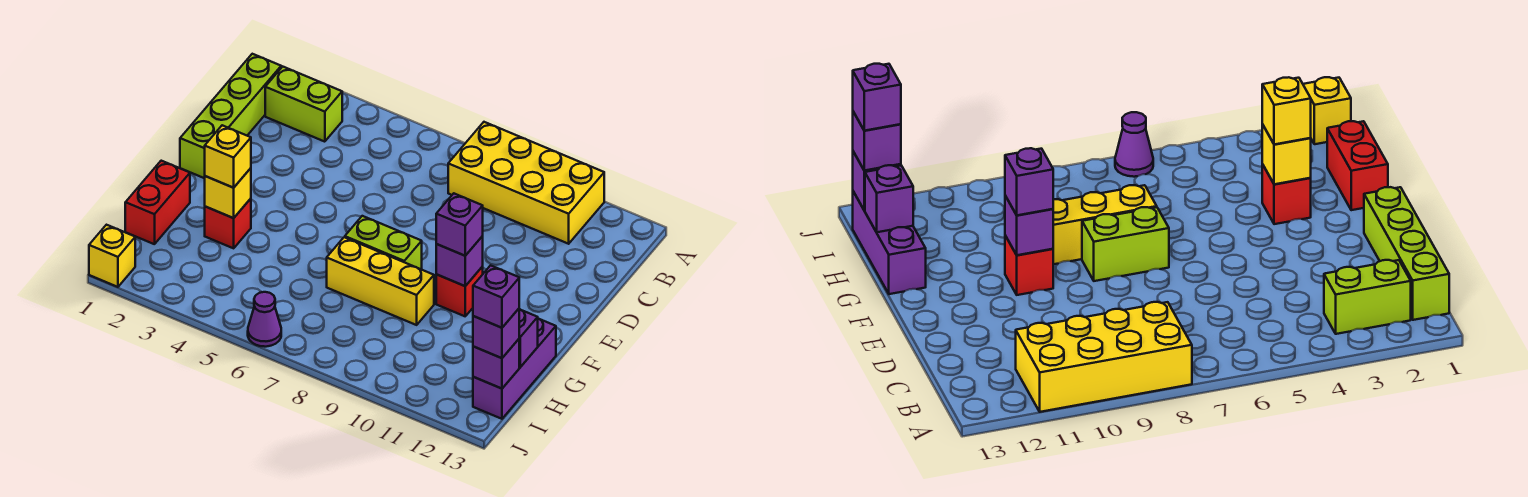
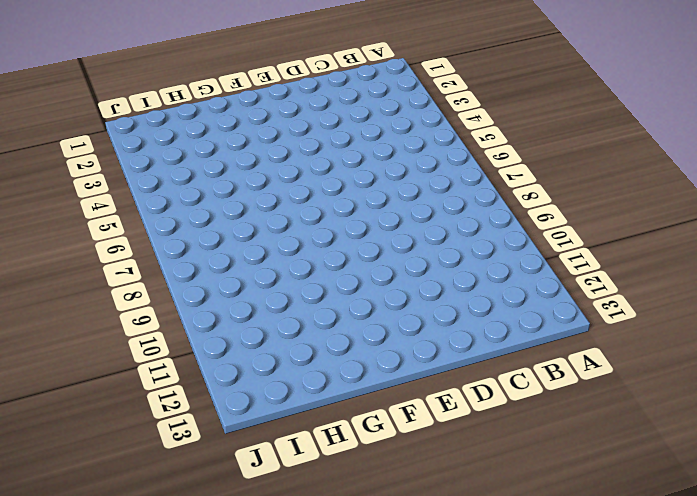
none -> yellow 2x4 brick [448,122,604,244]
none -> lime 1x4 brick [180,54,281,178]
none -> lime 1x2 brick [265,67,342,142]

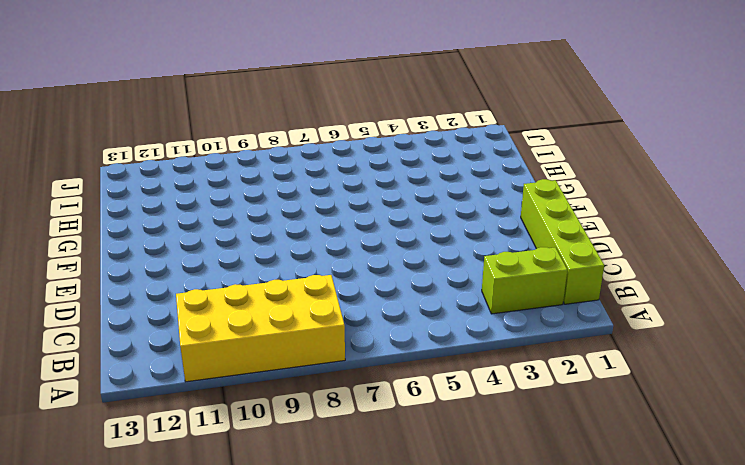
none -> lime 1x2 brick [345,216,422,269]
none -> red 1x1 brick [436,267,483,316]
none -> red 1x2 brick [125,161,190,244]

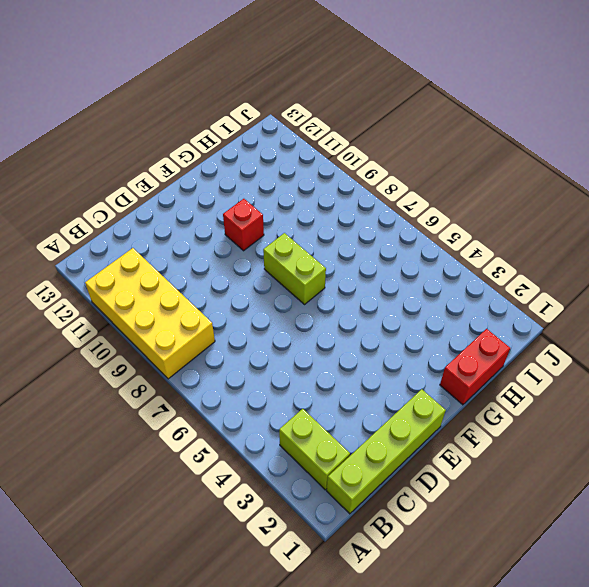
none -> red 1x1 brick [205,199,251,248]
none -> yellow 1x3 brick [327,237,434,325]
none -> purple 1x3 brick [473,318,556,419]

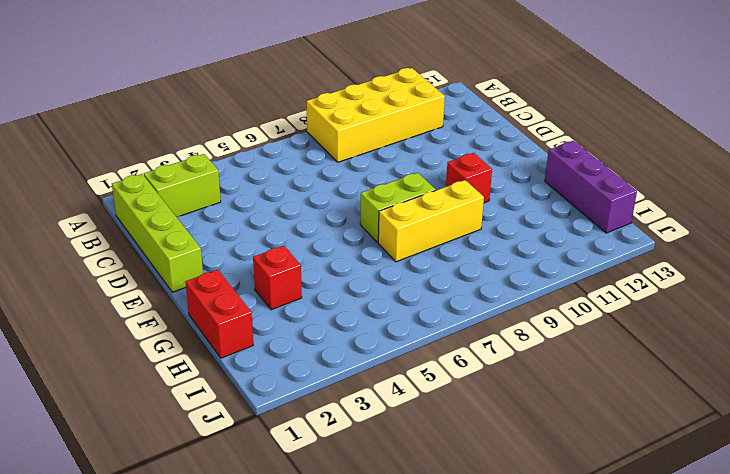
none -> yellow 1x1 brick [89,225,135,287]
none -> purple 1x1 cone [248,292,281,347]
none -> purple 1x1 brick [436,236,483,286]

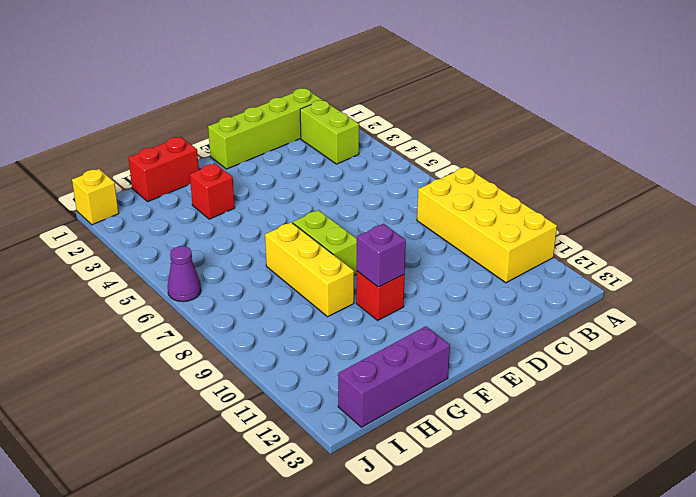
none -> yellow 1x1 brick [205,168,251,218]
none -> purple 1x1 brick [519,309,538,367]
none -> purple 1x1 brick [473,339,519,389]

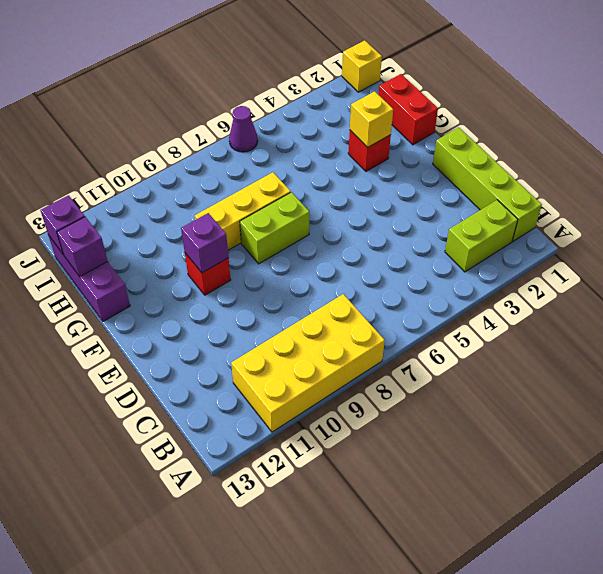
none -> purple 1x1 brick [436,194,483,256]
none -> yellow 1x1 brick [205,125,251,188]
none -> purple 1x1 brick [473,309,519,358]

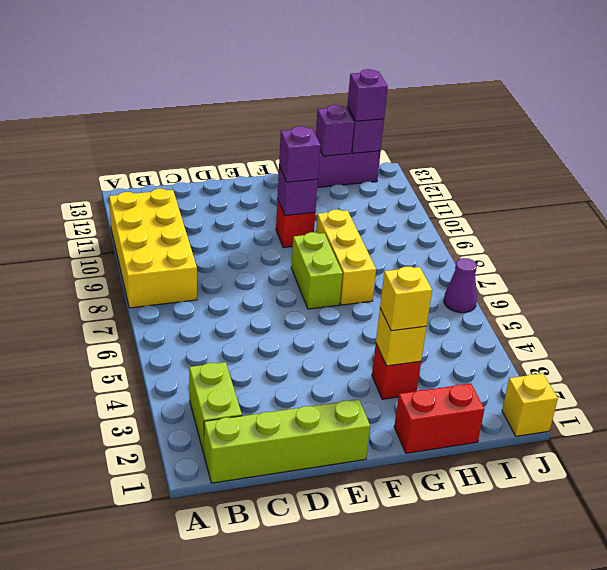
none -> purple 1x1 brick [473,265,519,328]

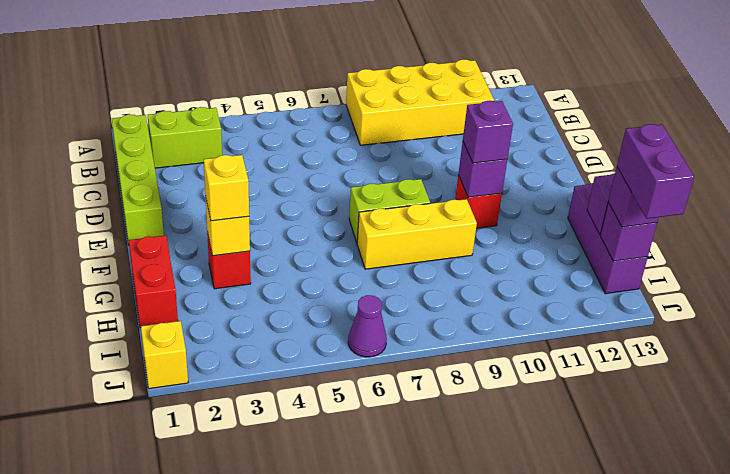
purple 1x2 brick [617,124,694,219] -> purple 1x1 brick [473,265,519,328]

